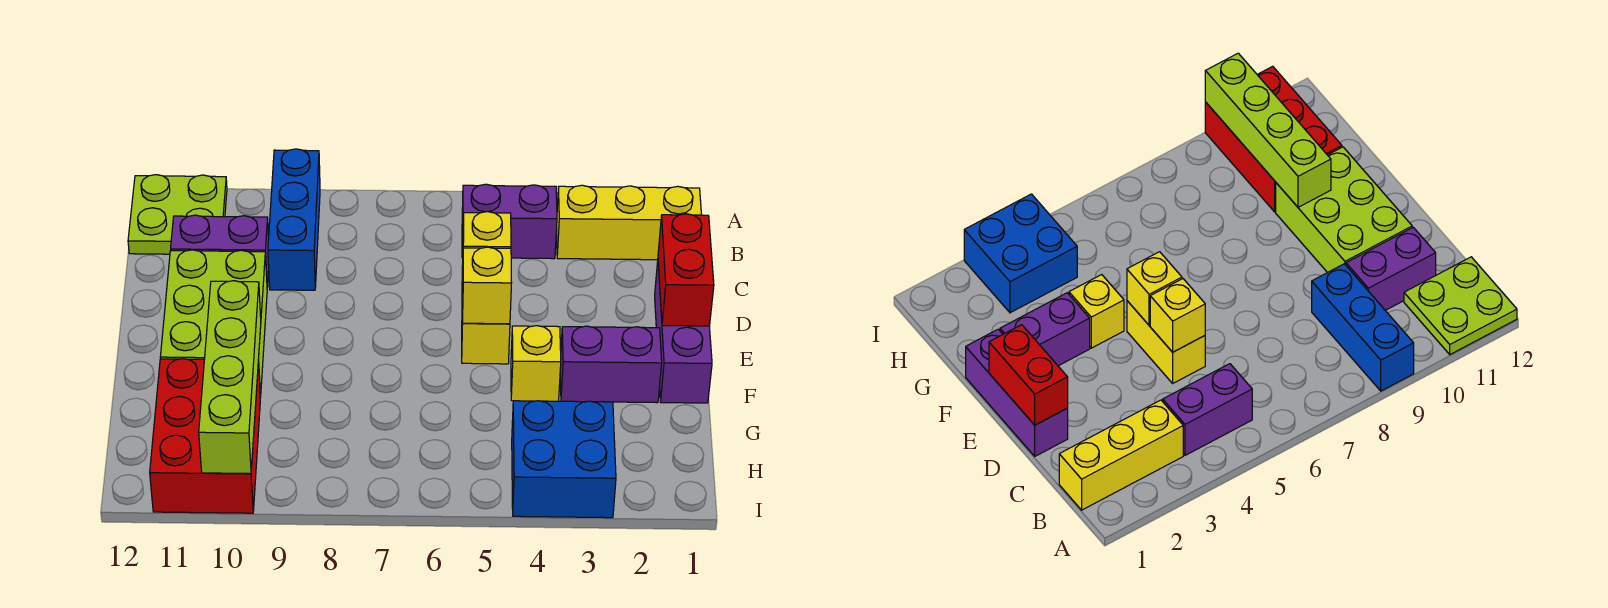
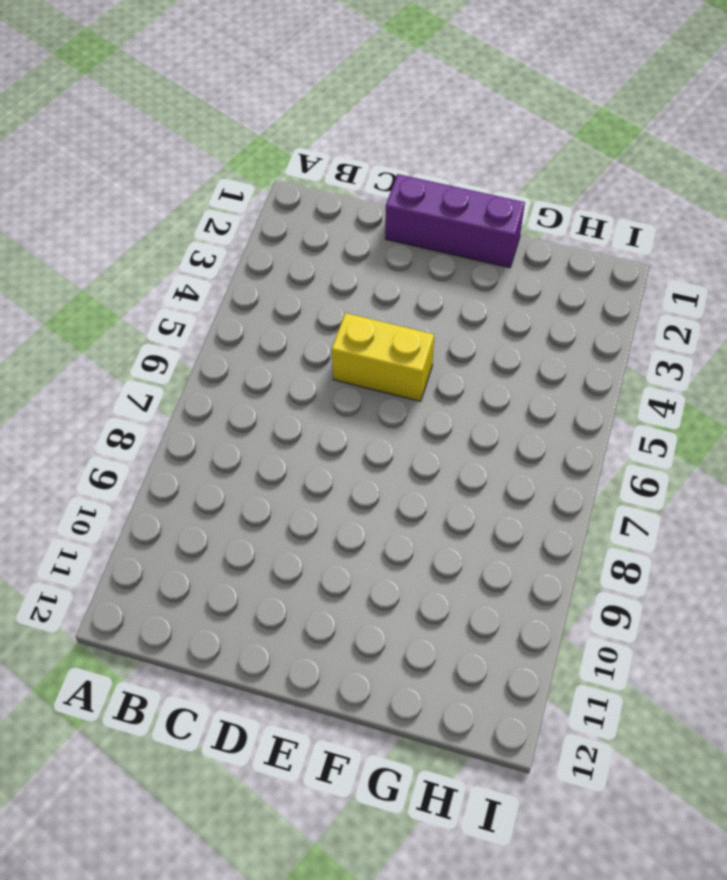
none -> blue 1x3 brick [268,149,320,290]
none -> lime 2x2 plate [128,175,227,254]
none -> yellow 1x3 brick [556,185,702,260]

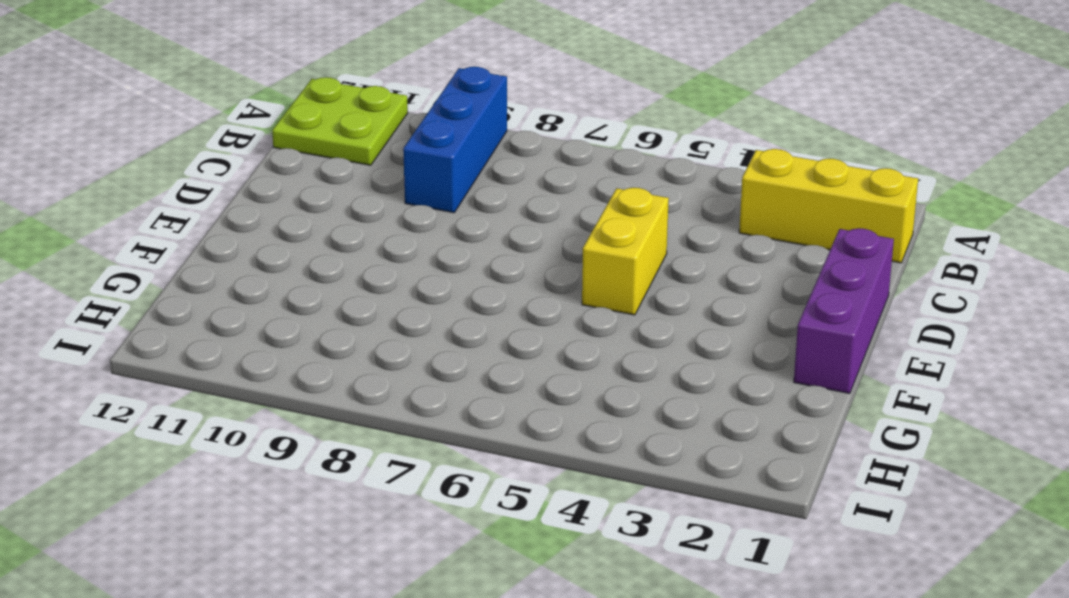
none -> purple 1x2 brick [462,184,557,259]
none -> purple 1x2 brick [171,215,269,287]
none -> lime 2x3 brick [160,250,267,398]

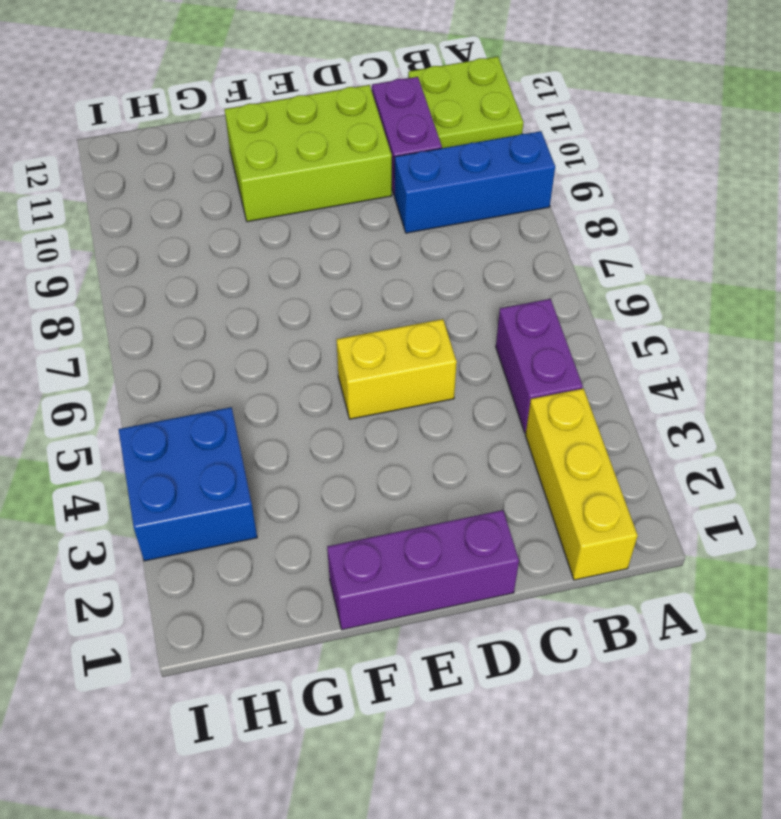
none -> purple 1x2 brick [560,326,662,403]
none -> yellow 1x1 brick [511,326,561,401]
none -> red 2x3 brick [150,359,260,513]

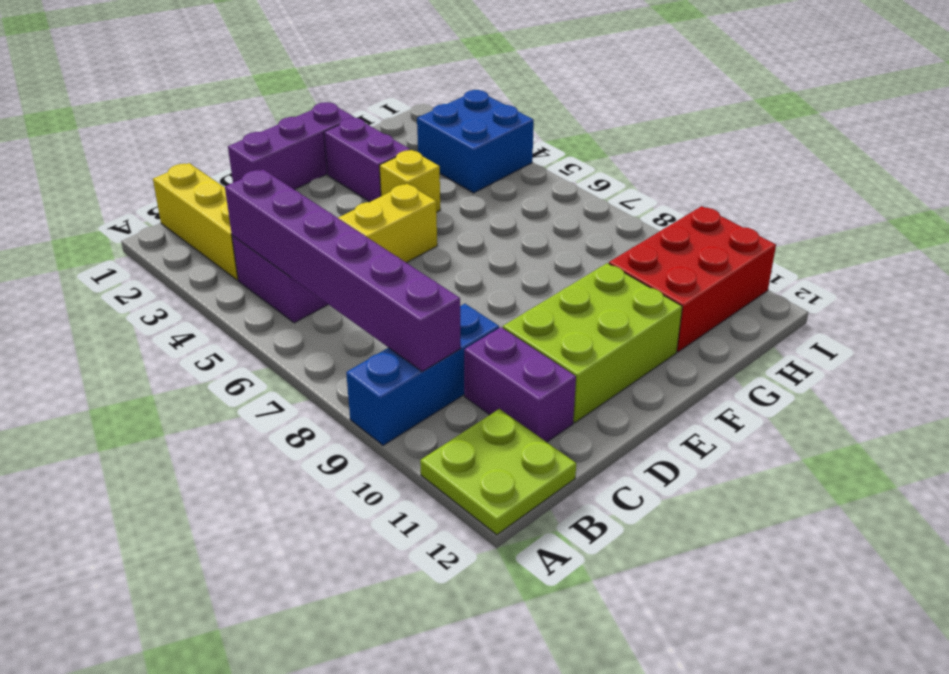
purple 1x6 brick [225,169,461,372] -> none
none -> red 1x2 brick [658,214,714,326]
none -> yellow 1x1 brick [463,212,511,248]
none -> yellow 1x1 brick [463,247,512,324]

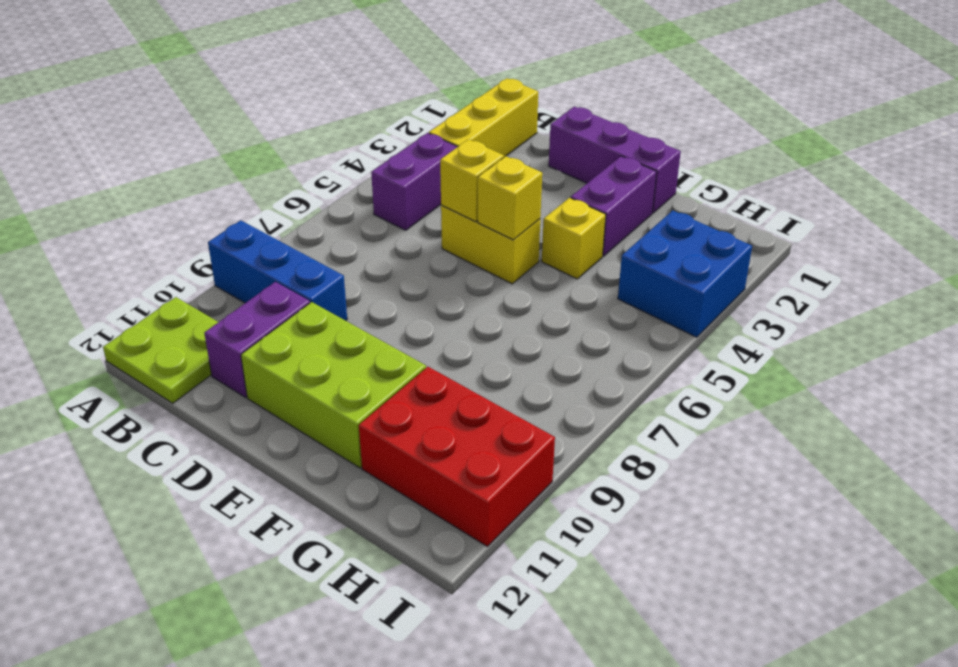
none -> red 1x2 brick [658,214,714,326]
none -> lime 1x4 brick [199,281,261,474]

